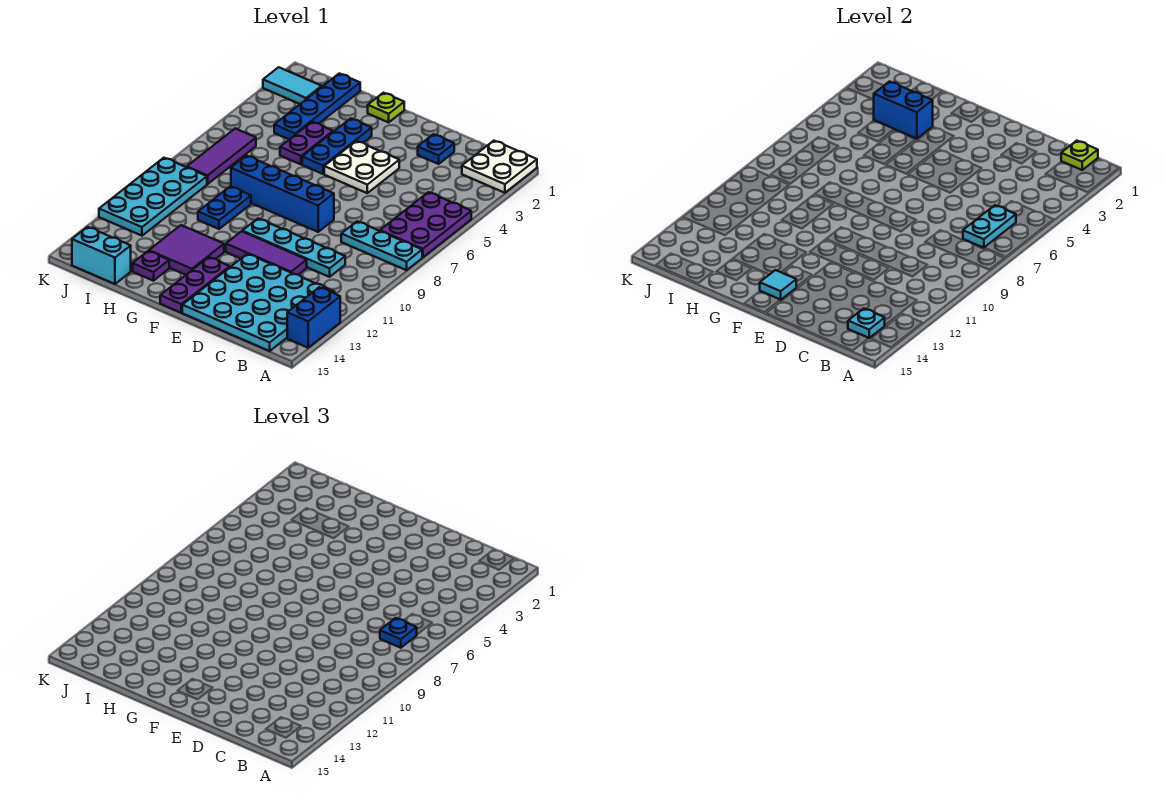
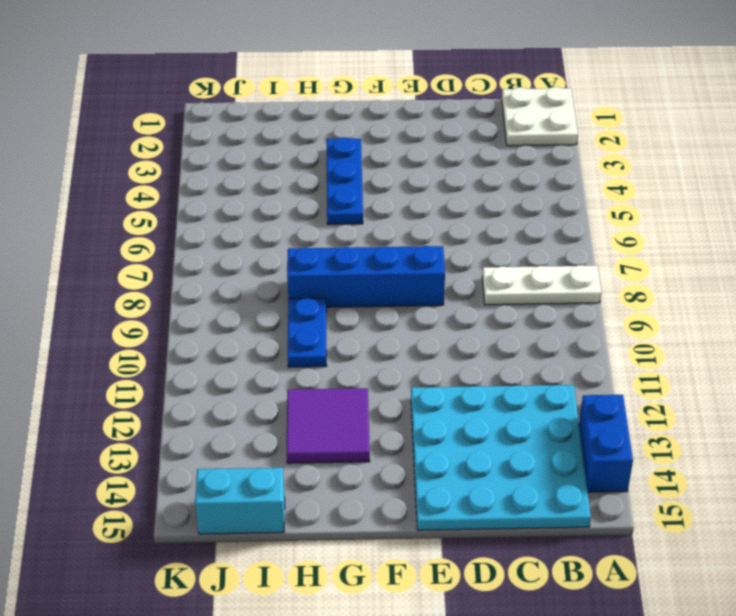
white 1x3 plate [482,265,601,305] -> cyan 1x3 plate [341,221,422,270]
none -> purple 2x3 plate [380,192,471,257]
none -> cyan 1x4 plate [242,219,345,277]
none -> blue 1x1 plate [418,134,454,164]

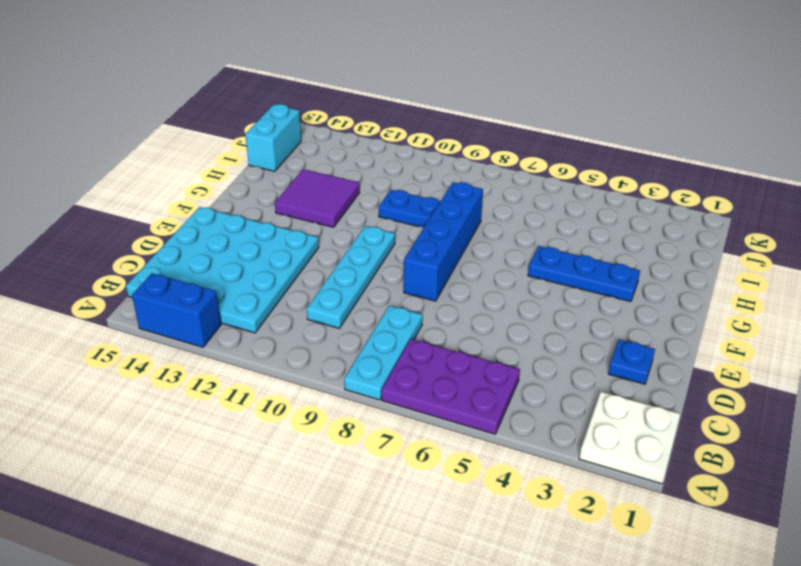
none -> purple 1x3 tile [226,231,307,275]
none -> white 2x2 plate [324,141,399,193]
none -> purple 1x3 plate [160,257,230,313]

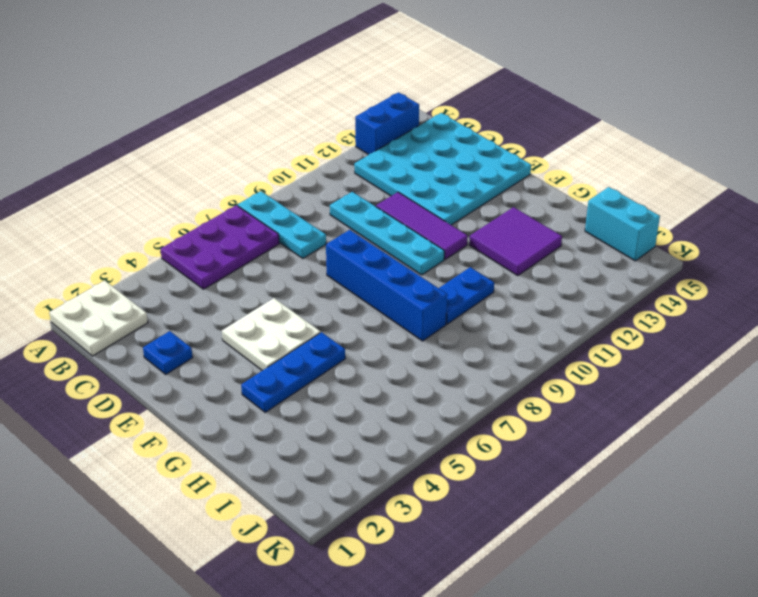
none -> purple 1x3 plate [160,257,230,313]
none -> lime 1x1 plate [368,93,404,122]
none -> purple 1x2 plate [280,122,333,164]

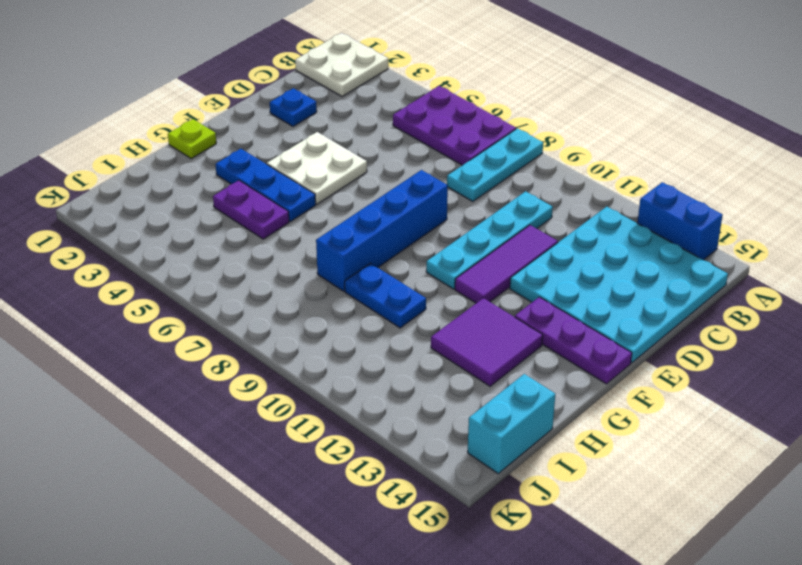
none -> purple 1x1 plate [133,251,169,281]
none -> blue 1x4 plate [274,74,360,139]
none -> cyan 1x2 tile [263,67,322,104]

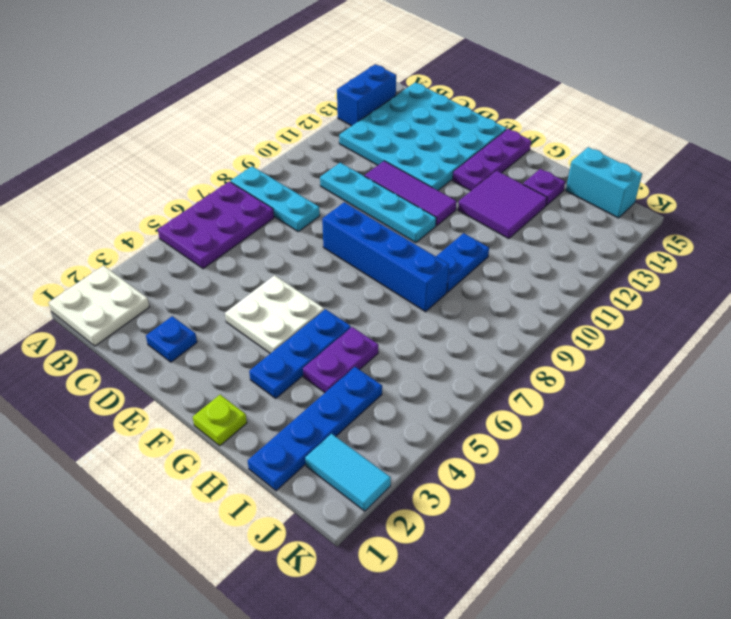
none -> purple 1x3 tile [187,129,256,184]
none -> cyan 2x4 plate [99,158,207,236]
none -> lime 1x1 plate [1061,141,1098,170]

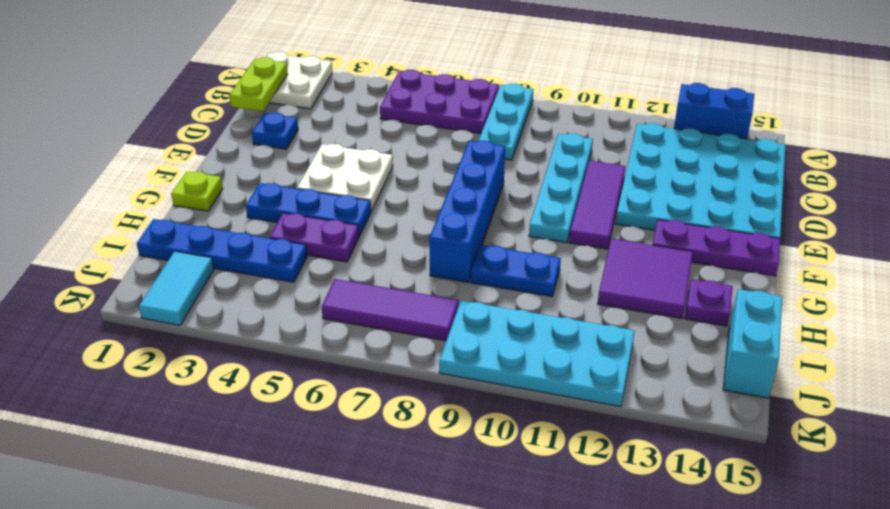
lime 1x2 plate [229,57,288,111] -> lime 1x1 plate [1061,141,1098,170]
none -> cyan 1x2 plate [963,205,1016,248]
none -> cyan 1x1 plate [848,308,885,338]
none -> cyan 1x1 tile [760,270,796,300]

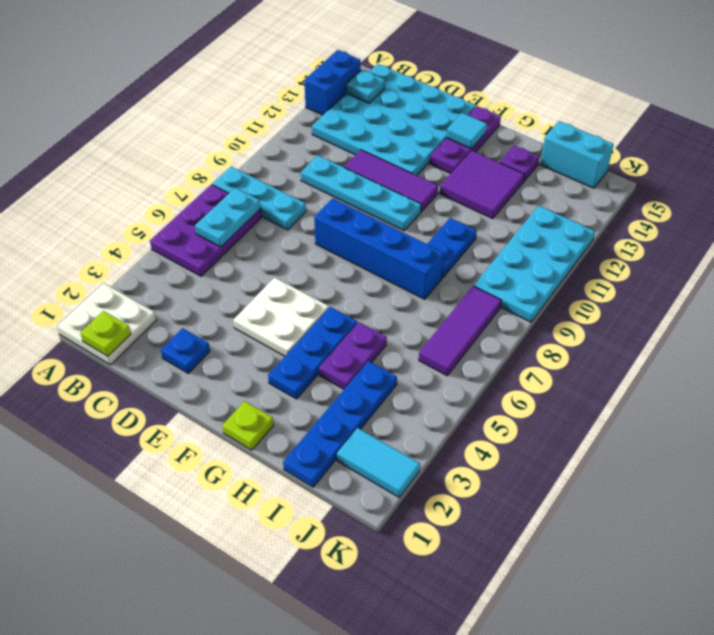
none -> blue 1x2 brick [873,82,933,139]
none -> blue 1x1 plate [380,618,417,648]

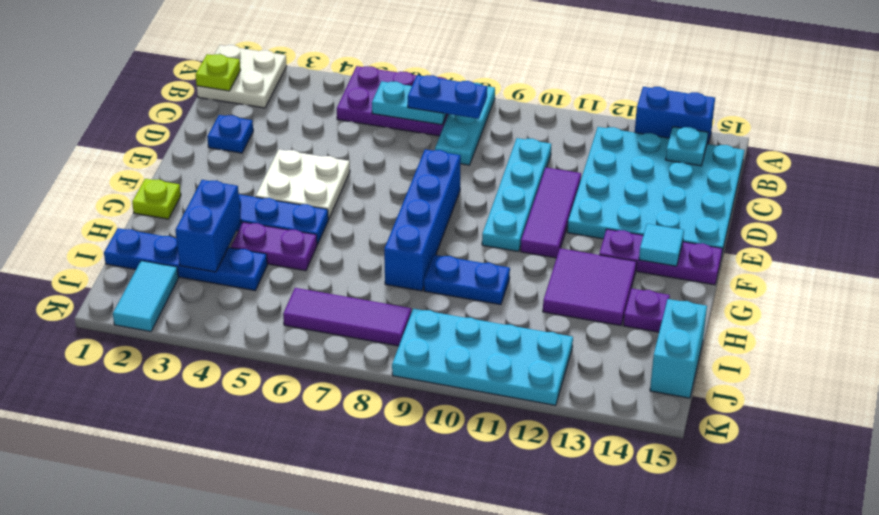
blue 1x2 plate [408,75,487,119] -> blue 1x1 plate [380,618,417,648]

